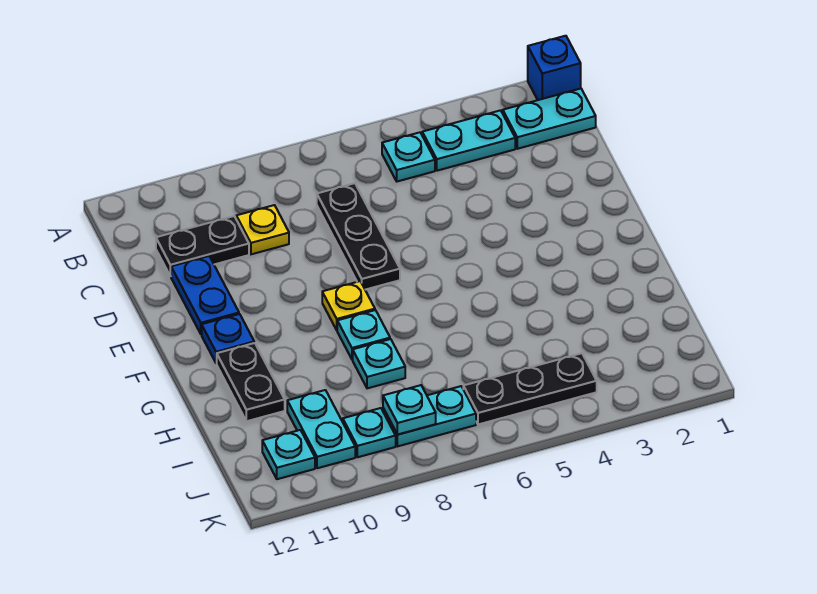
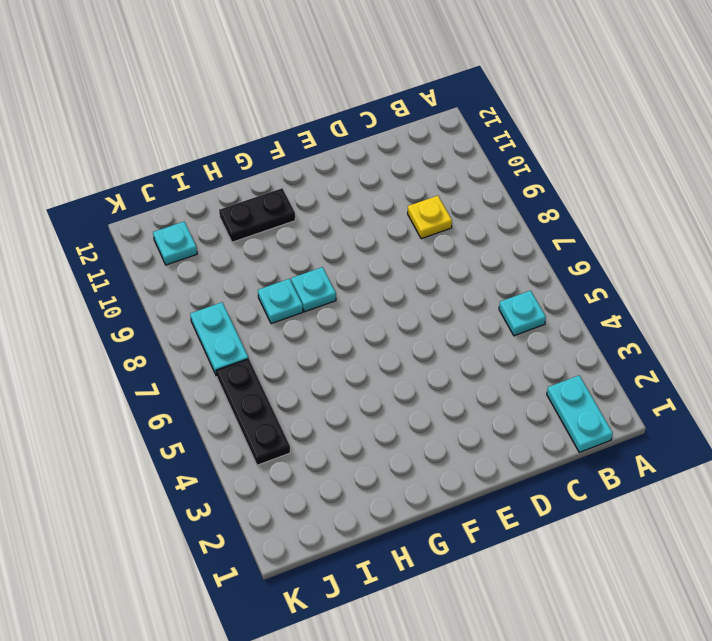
none -> blue 1x1 brick [528,36,581,100]
none -> cyan 1x2 plate [422,110,515,171]
none -> black 1x3 plate [317,183,400,290]

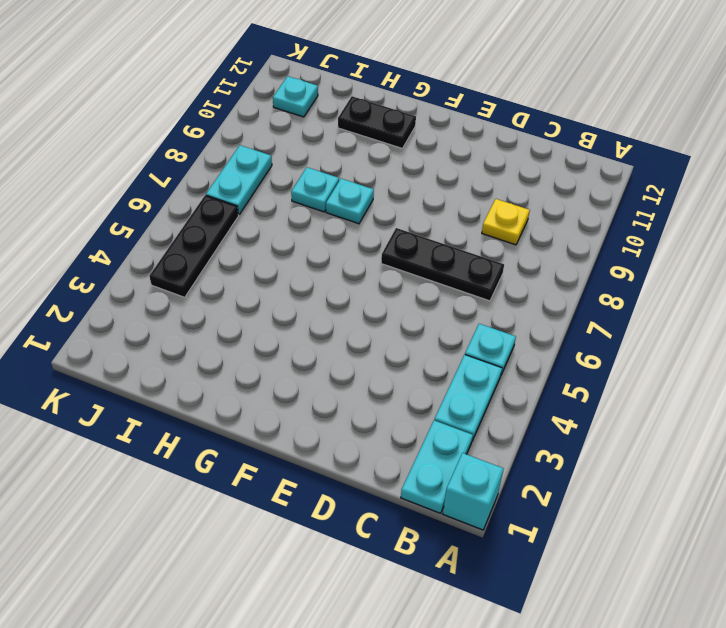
cyan 1x1 brick [443,453,504,530] -> blue 1x1 brick [528,36,581,100]
none -> black 1x2 plate [156,216,249,276]
none -> blue 1x2 plate [171,256,239,334]
none -> yellow 1x1 plate [322,281,375,330]

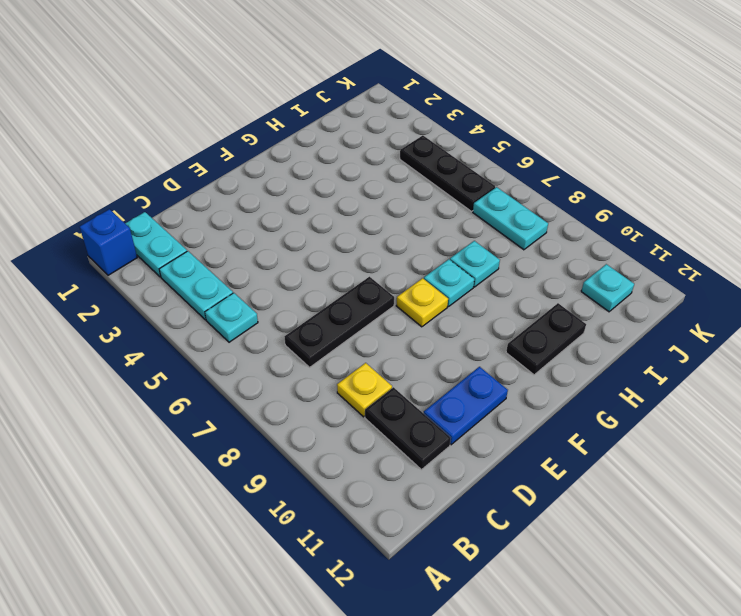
none -> blue 1x1 plate [202,314,254,363]
none -> cyan 1x2 plate [287,390,355,468]
none -> cyan 1x1 plate [343,408,396,457]

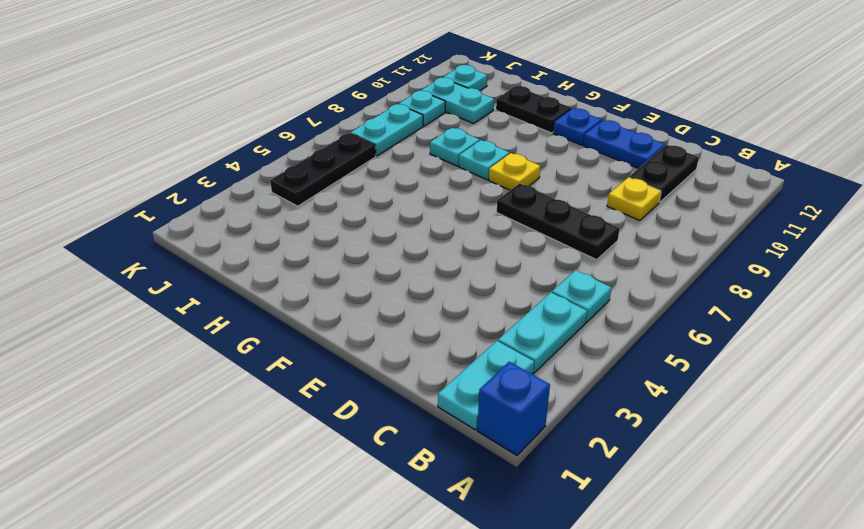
none -> cyan 1x1 plate [383,385,436,435]

